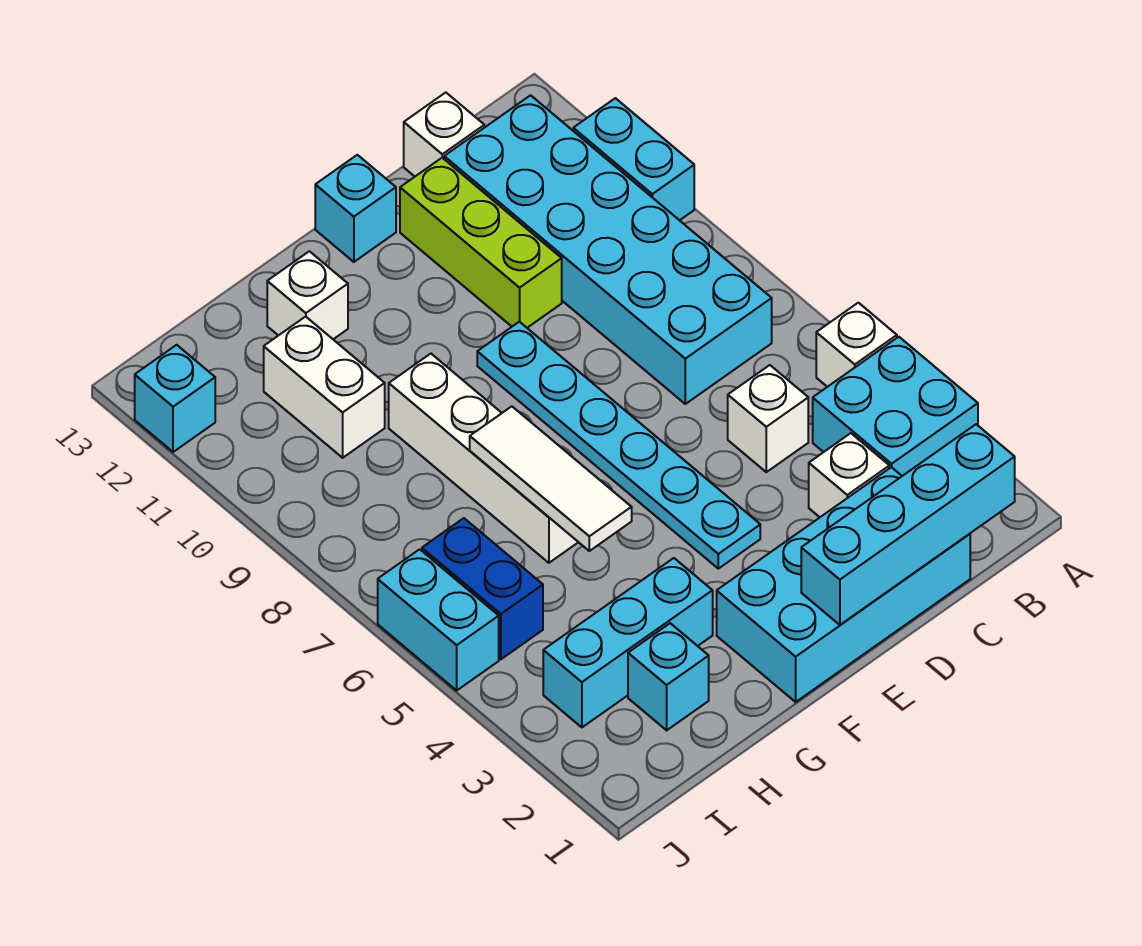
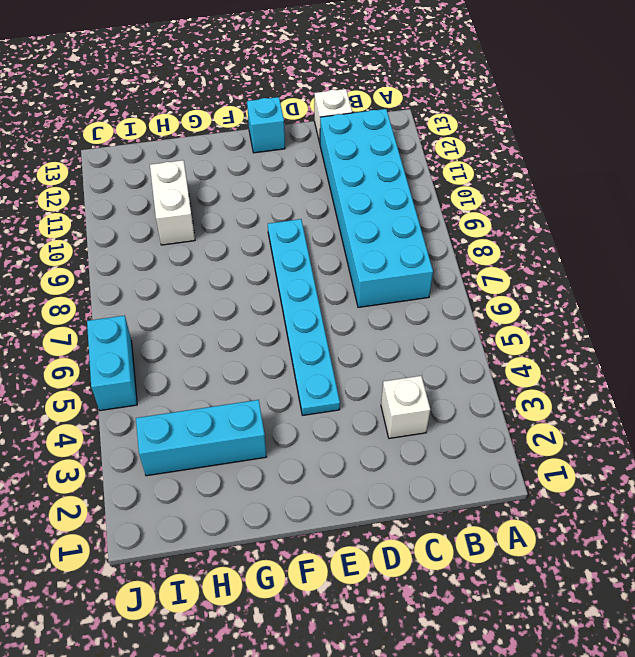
none -> cyan 2x2 brick [813,337,978,476]
none -> white 1x1 brick [816,303,897,387]
none -> cyan 1x2 brick [573,98,694,220]

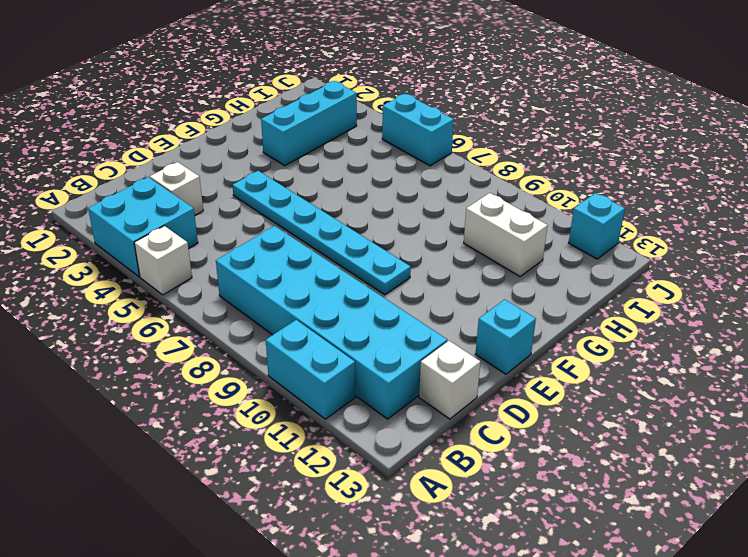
none -> cyan 2x4 brick [717,467,970,702]
none -> white 1x1 brick [728,365,808,472]
none -> lime 1x3 brick [400,158,562,328]

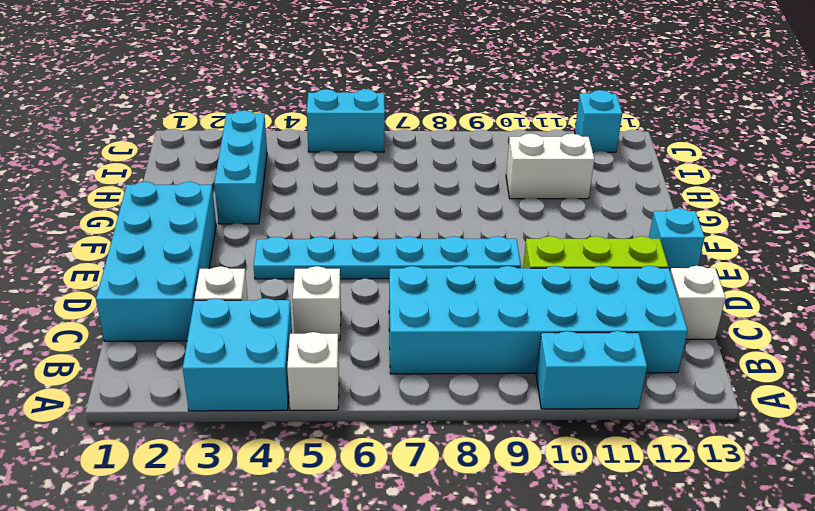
none -> white 1x4 brick [389,354,578,563]
none -> white 1x1 brick [267,251,348,339]
none -> cyan 1x1 brick [628,623,709,730]

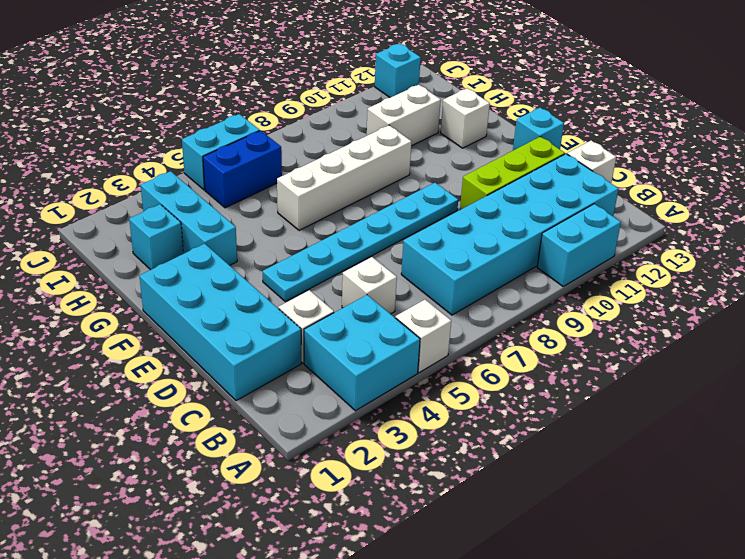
none -> cyan 1x4 brick [801,424,1015,625]
none -> white 1x3 tile [470,406,632,551]

